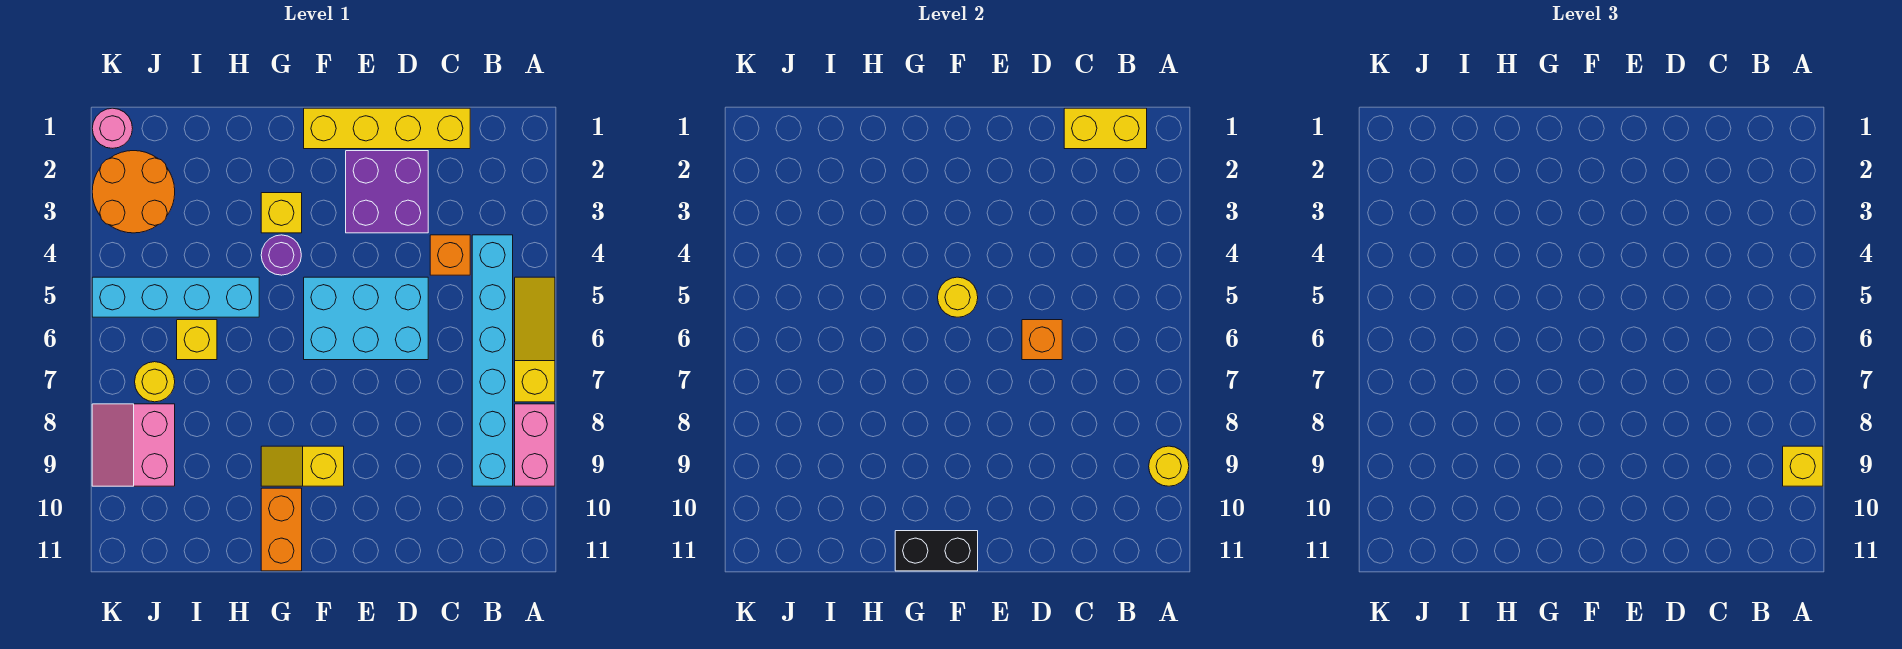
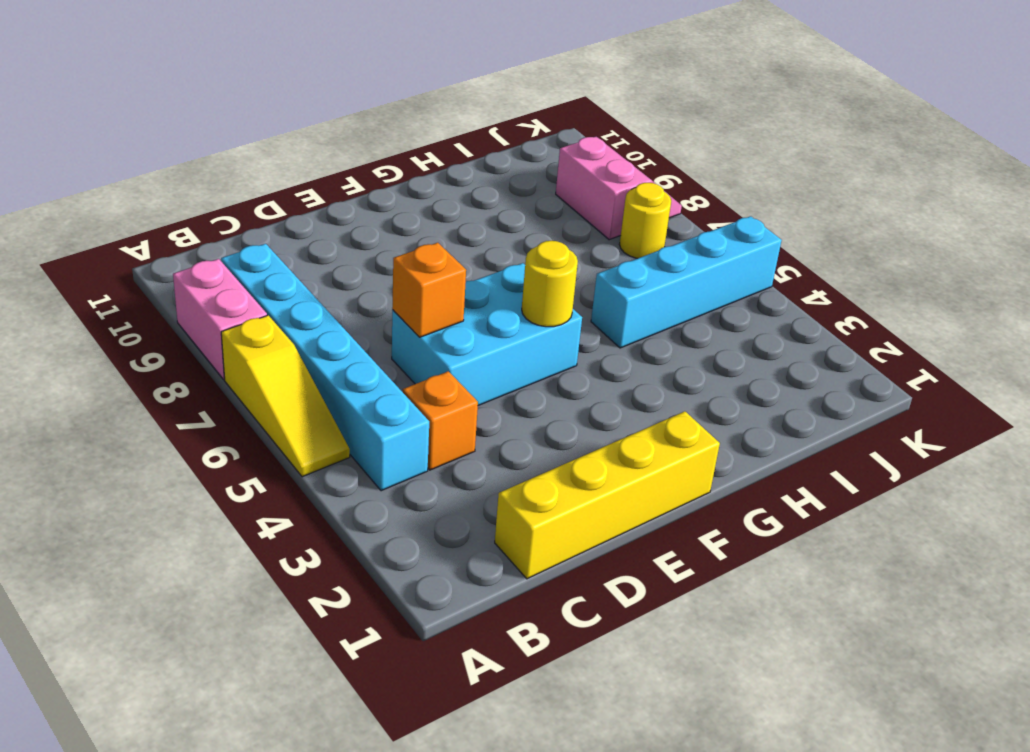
none -> purple 2x2 brick [346,151,428,233]
none -> yellow 1x2 slope [261,446,344,486]
none -> yellow 1x1 brick [261,193,302,233]

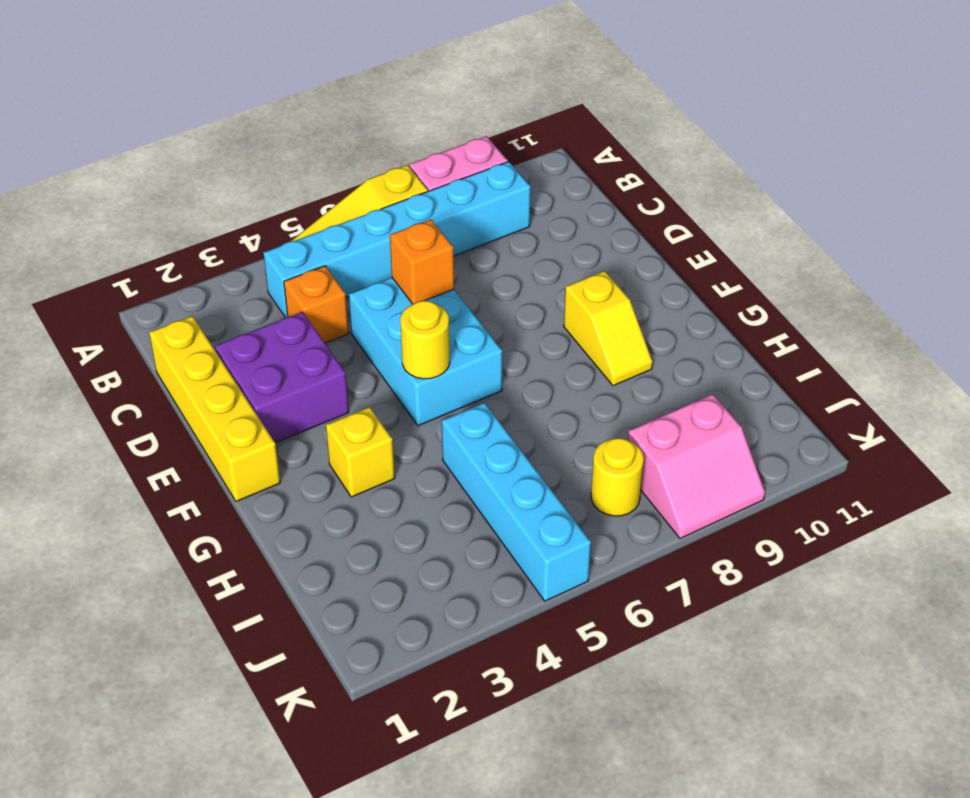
none -> purple 1x1 round brick [261,235,301,275]
none -> orange 1x2 brick [261,488,302,571]
none -> yellow 1x1 brick [177,320,217,360]

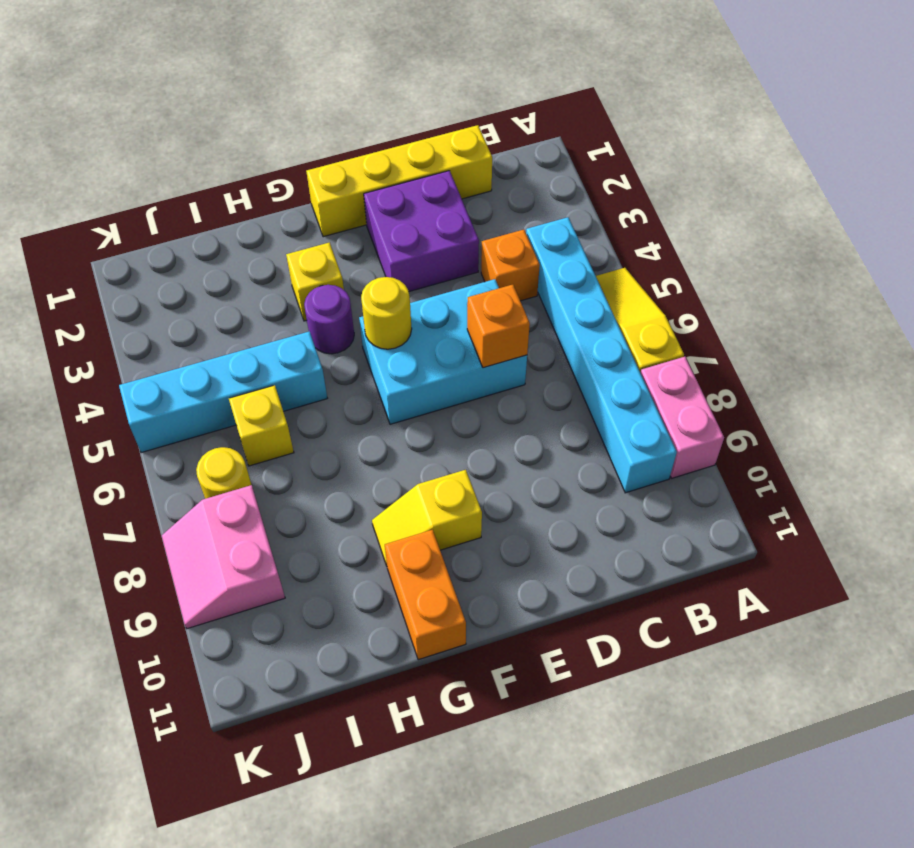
none -> orange 2x2 round brick [92,151,175,233]
none -> pink 1x1 round brick [92,108,133,148]
none -> yellow 1x1 round brick [1149,446,1189,486]

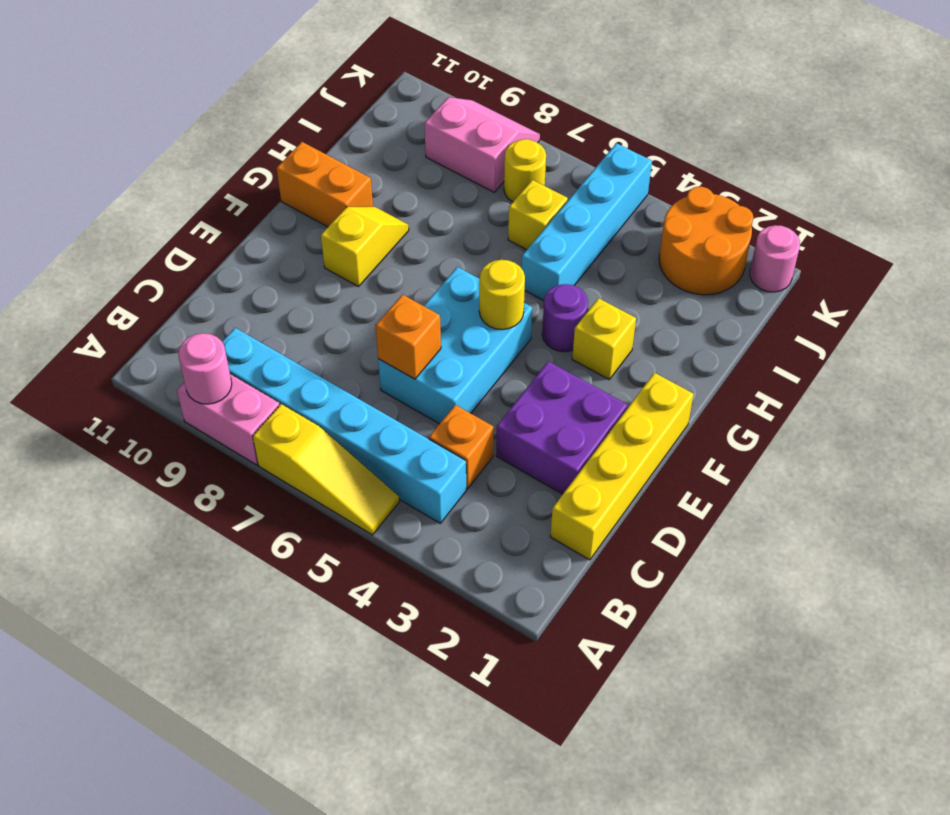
pink 1x1 round brick [178,333,232,404] -> yellow 1x1 round brick [1149,446,1189,486]
none -> yellow 1x2 brick [1064,108,1147,149]
none -> black 1x2 brick [895,531,978,571]
none -> yellow 1x1 brick [1783,446,1823,486]

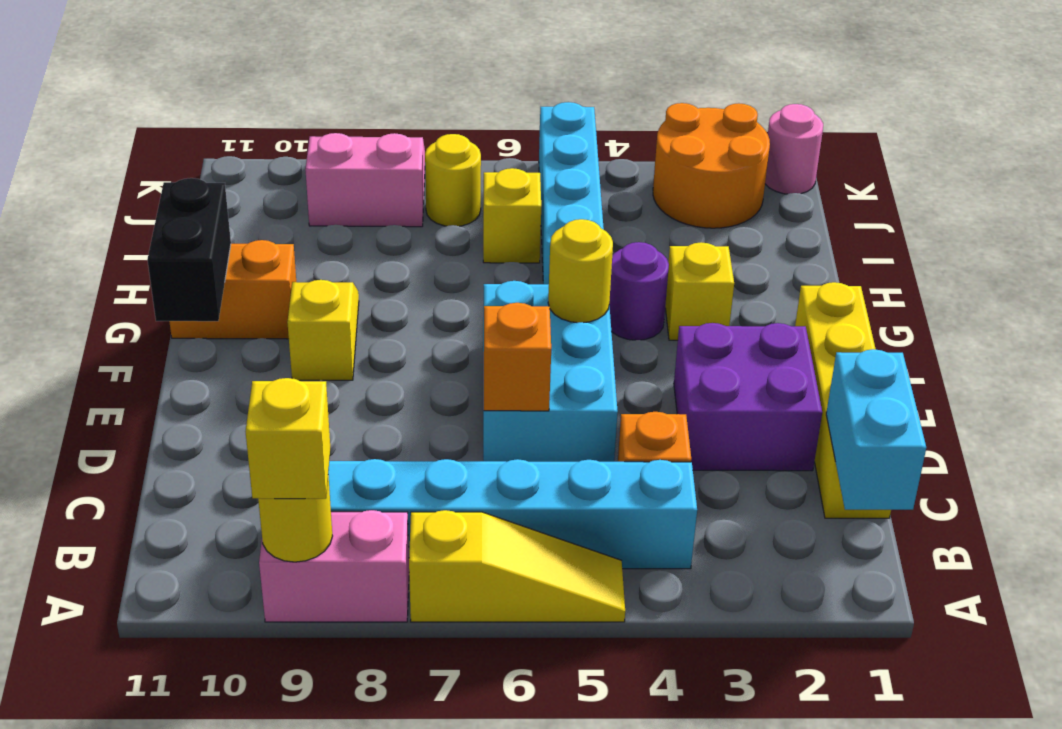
cyan 1x2 brick [826,349,926,510] -> yellow 1x2 brick [1064,108,1147,149]

